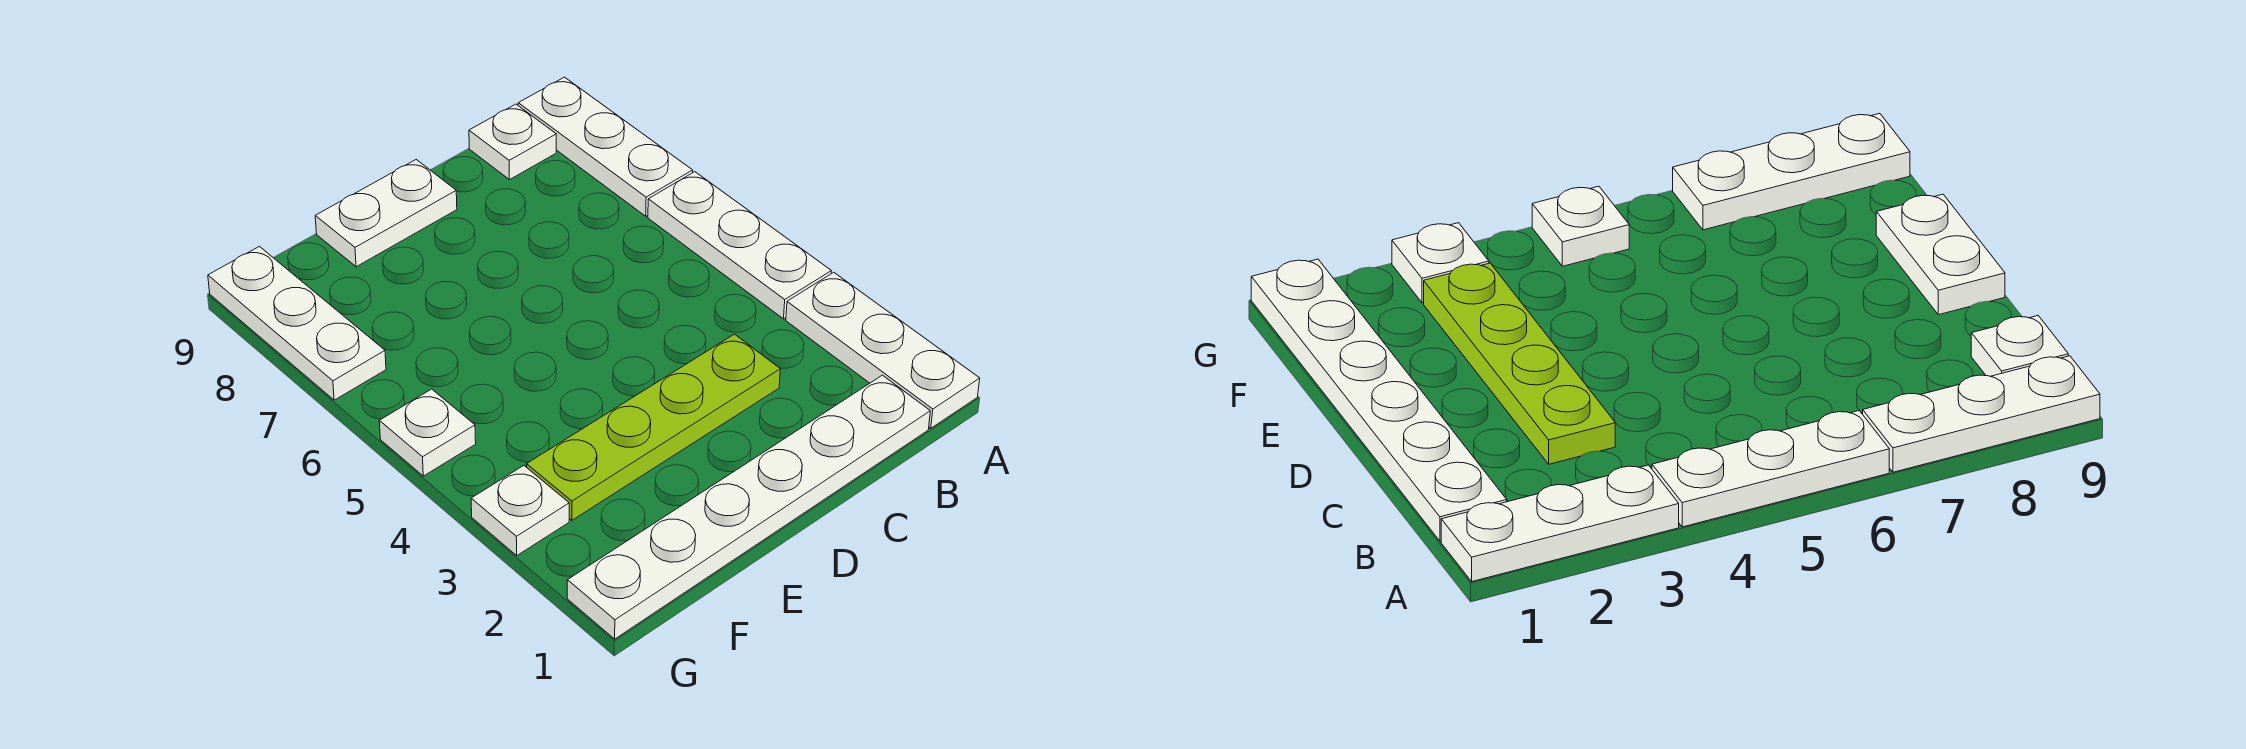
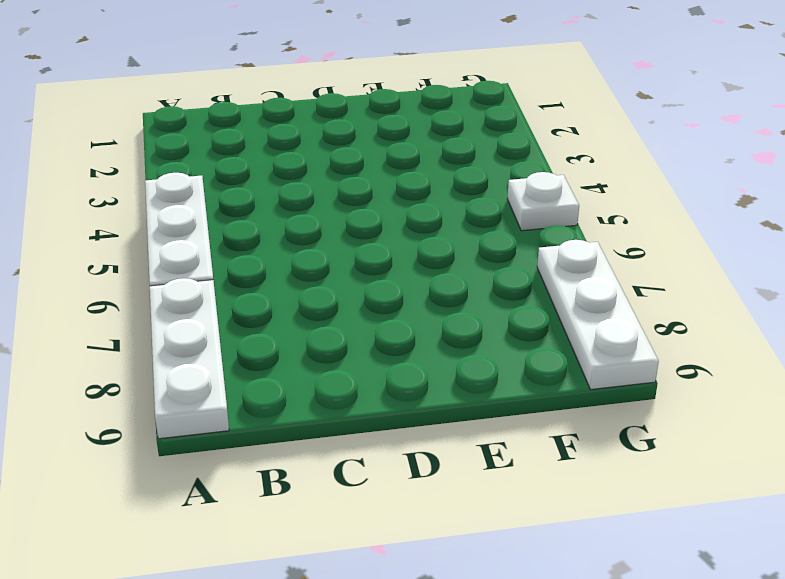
none -> white 1x3 plate [786,272,980,428]
none -> white 1x6 plate [567,375,930,639]

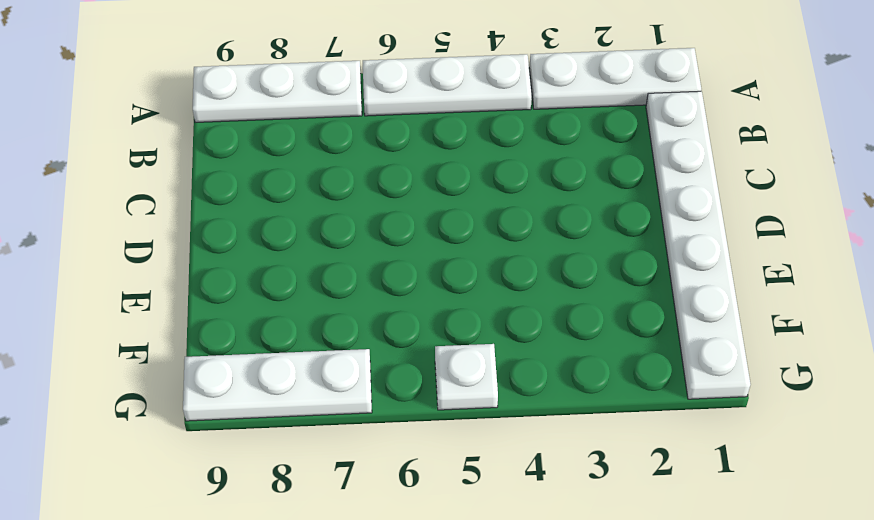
none -> white 1x1 plate [469,104,556,180]
none -> lime 1x4 plate [527,334,780,520]

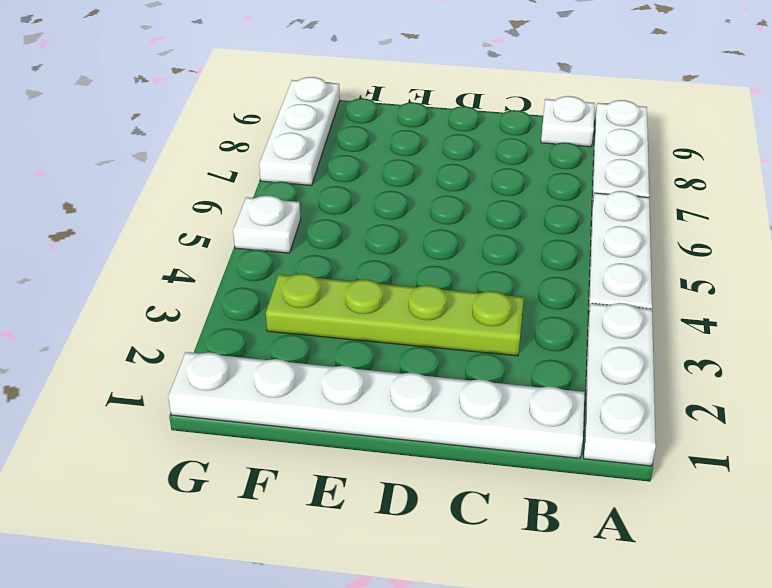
none -> white 1x2 plate [315,160,457,267]
none -> white 1x1 plate [471,466,569,556]

